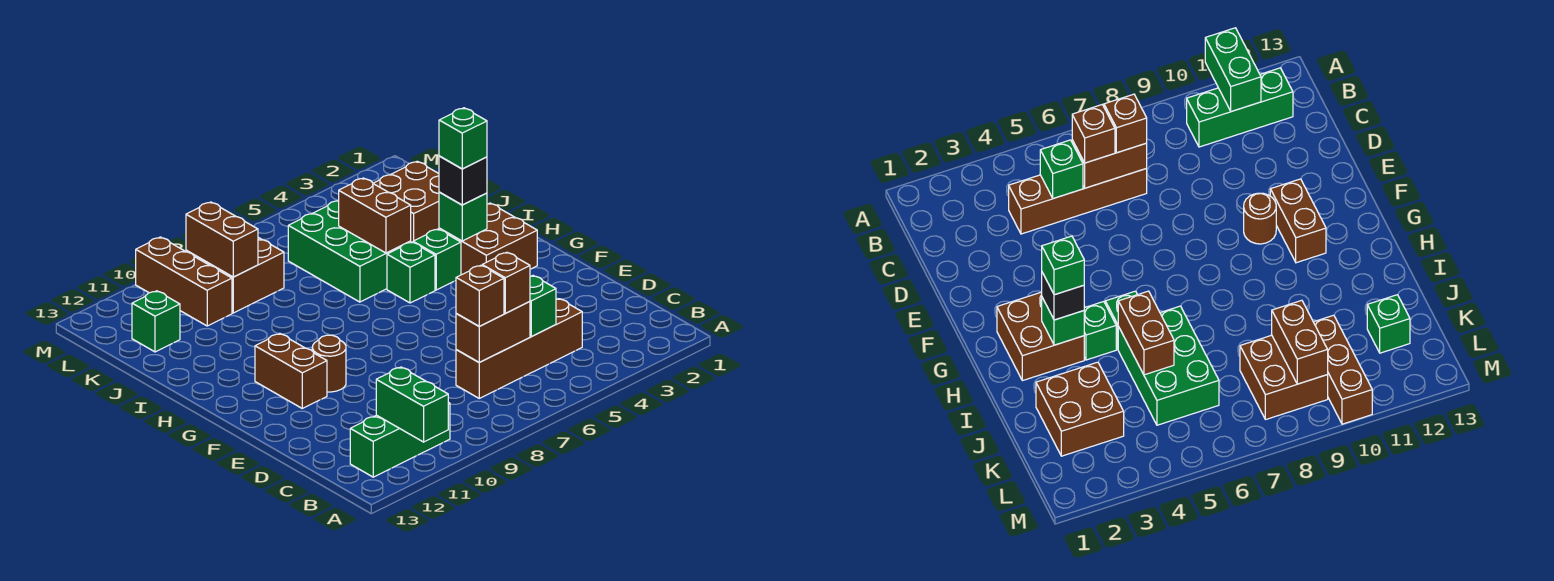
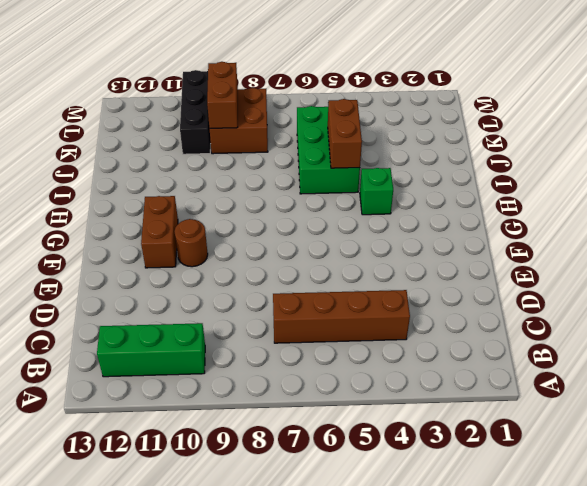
black 1x3 brick [180,70,211,154] -> brown 1x3 brick [136,237,232,326]
none -> brown 2x2 brick [439,203,537,275]
none -> green 1x1 brick [387,242,435,303]
none -> brown 2x2 brick [373,161,439,242]

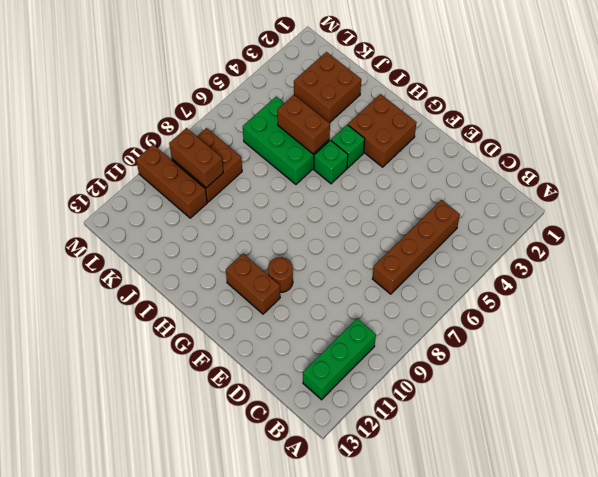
none -> green 1x1 brick [132,291,180,352]
none -> green 1x2 brick [376,367,448,442]
none -> green 1x1 brick [530,276,556,337]

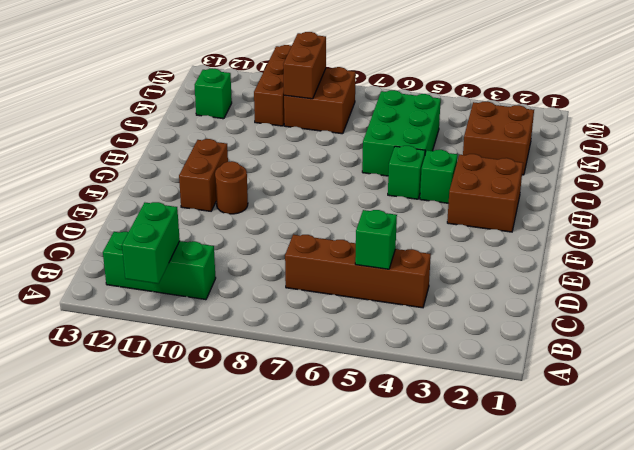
none -> brown 1x2 brick [456,301,530,362]
none -> green 1x1 brick [439,192,487,241]
none -> brown 1x2 brick [339,178,411,253]

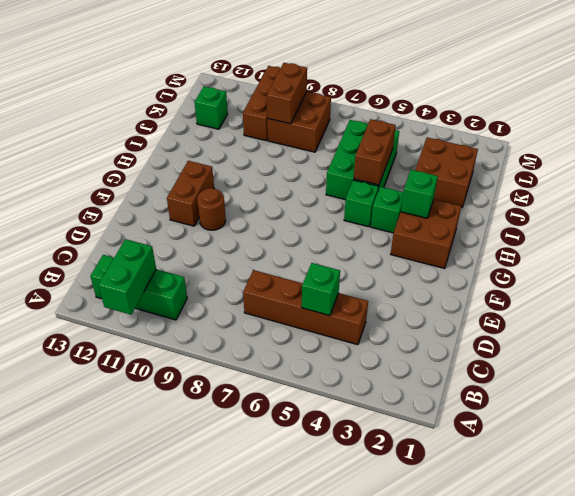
none -> brown 1x2 brick [456,301,530,362]
none -> brown 1x1 brick [482,252,530,313]
none -> brown 1x1 brick [456,265,504,326]

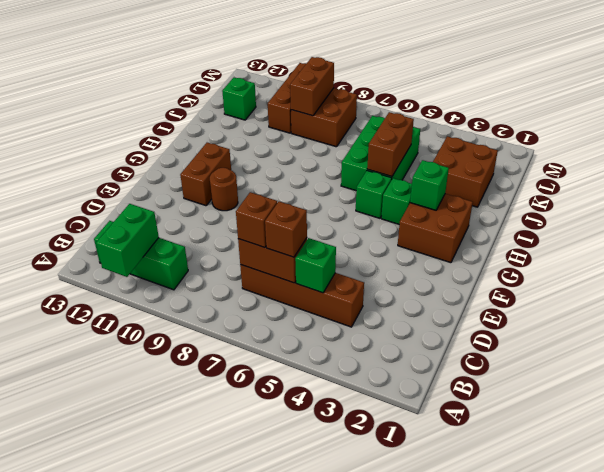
none -> black 1x1 brick [439,156,487,205]
none -> green 1x1 brick [439,108,487,169]

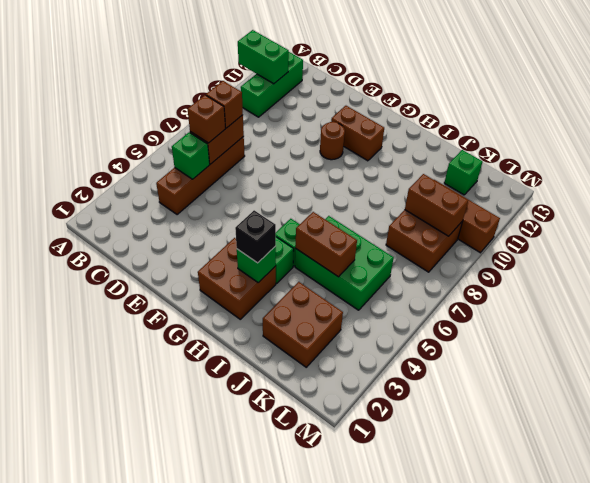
none -> green 1x1 brick [439,108,487,169]

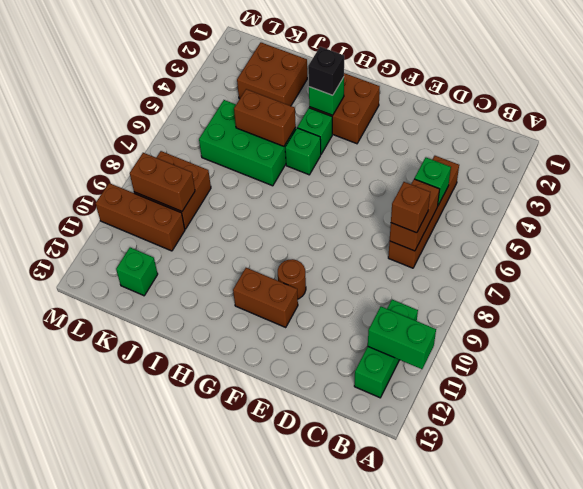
none -> brown 1x1 brick [482,252,530,313]
none -> green 1x1 brick [439,108,487,169]

